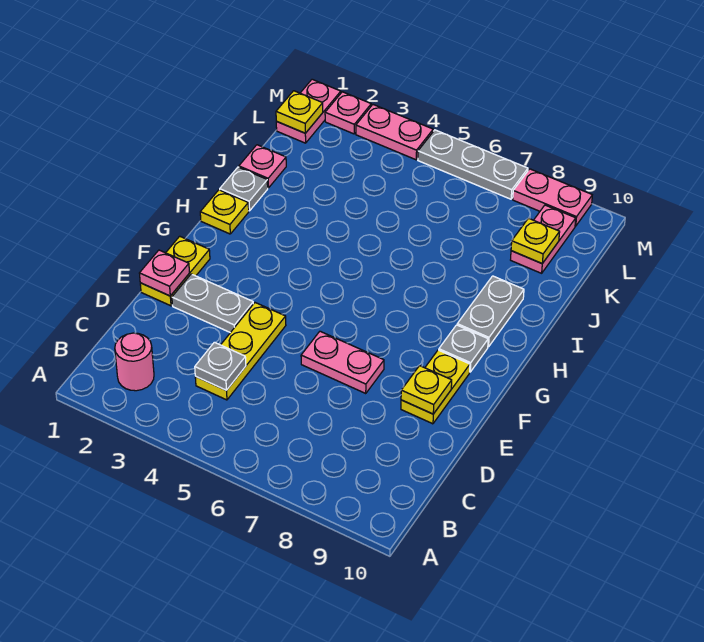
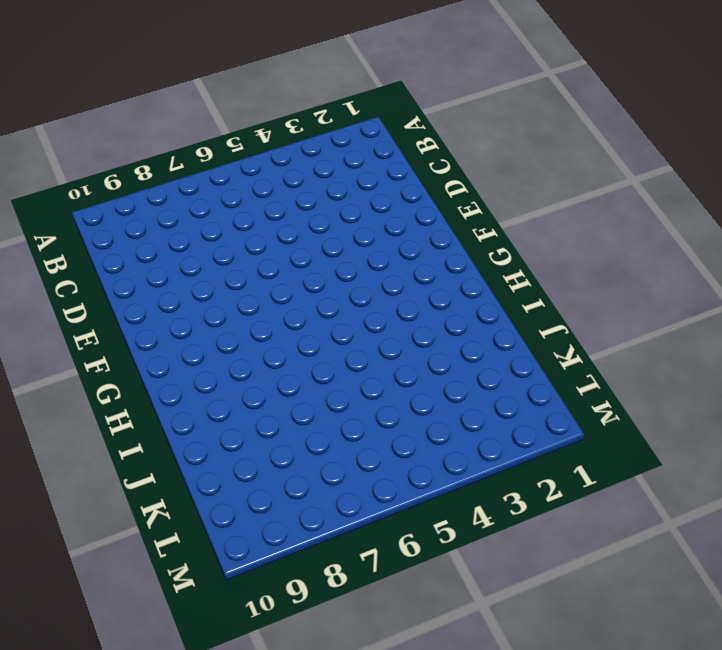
none -> pink 1x1 round brick [115,333,154,391]
none -> yellow 1x3 plate [195,303,286,400]
none -> yellow 1x2 plate [140,236,210,306]

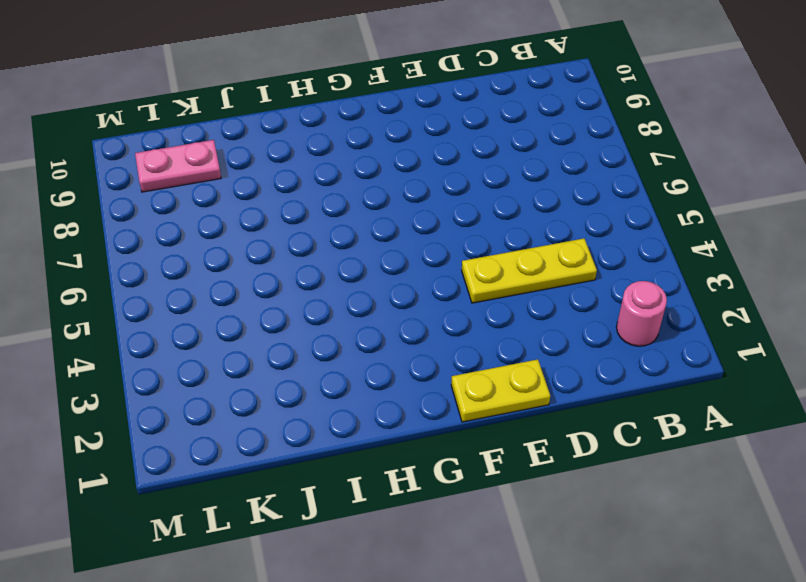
none -> grey 1x2 plate [172,274,253,333]
none -> pink 1x2 plate [301,331,384,393]
none -> yellow 1x2 plate [401,350,470,424]

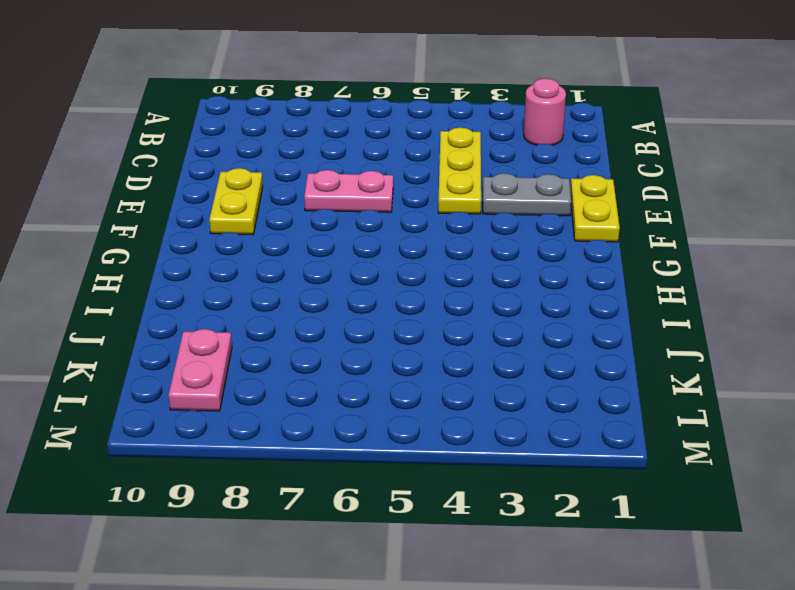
none -> grey 1x1 plate [439,325,488,372]
none -> yellow 1x1 plate [200,190,249,234]
none -> grey 1x2 plate [457,276,524,347]

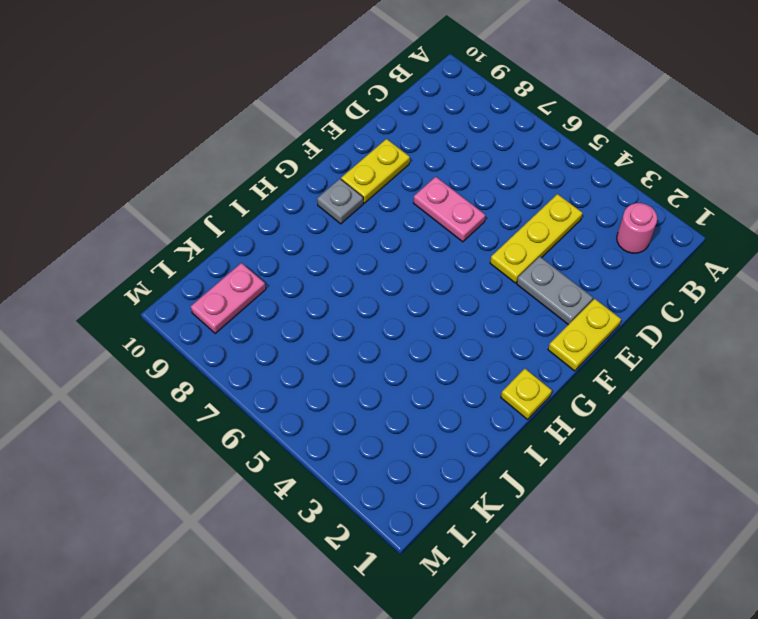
none -> grey 1x2 plate [457,276,524,347]
none -> grey 1x1 plate [220,167,268,211]
none -> pink 1x1 plate [239,145,286,188]

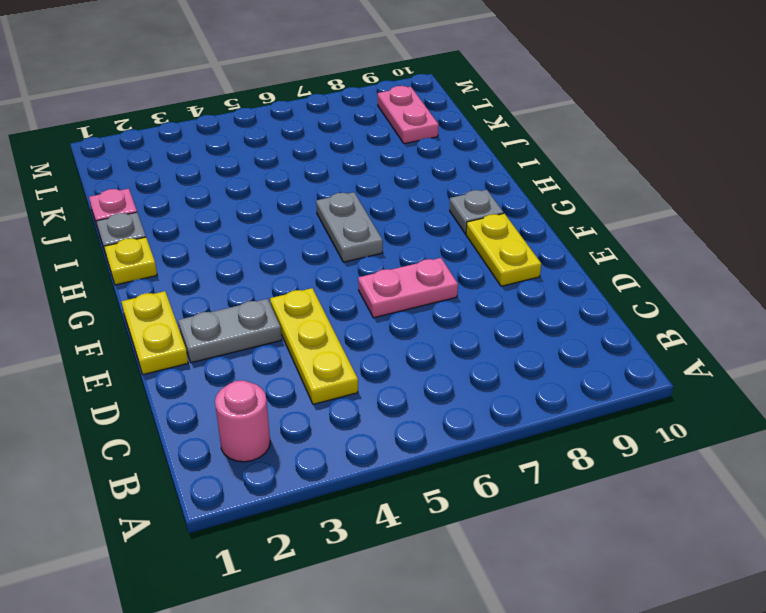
grey 1x2 plate [316,192,383,262] -> grey 1x2 plate moved to [457,276,524,347]
none -> pink 1x2 plate [276,79,341,143]
none -> pink 1x1 plate [325,92,371,134]
none -> pink 1x2 plate [356,105,433,160]

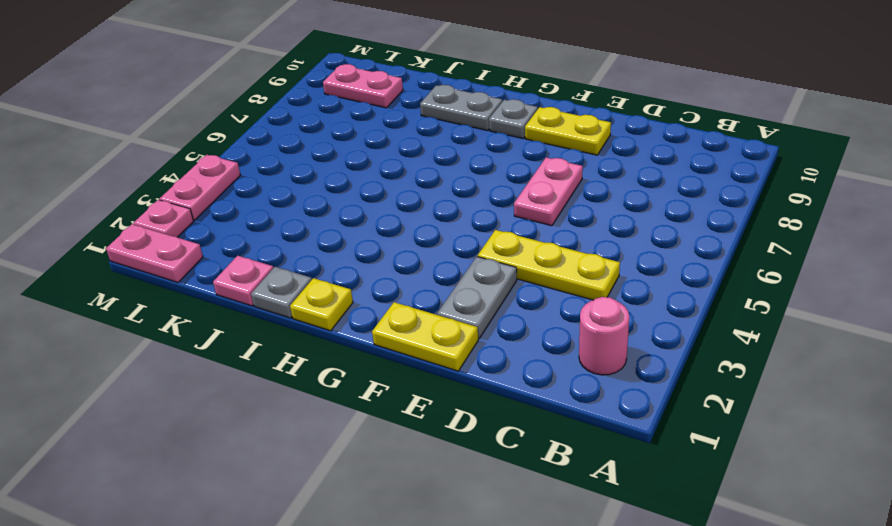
none -> grey 1x3 plate [418,130,528,199]
none -> pink 1x2 plate [513,169,592,226]
none -> grey 1x1 plate [195,342,246,390]

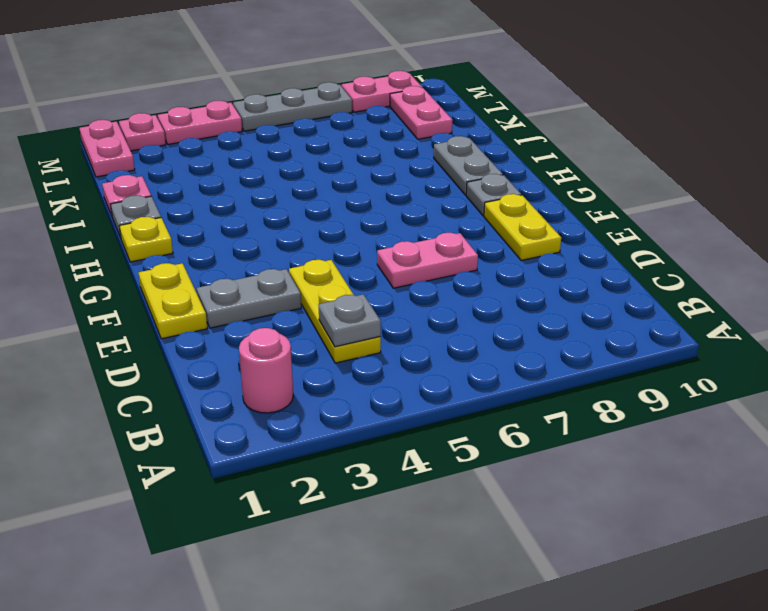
none -> pink 1x1 plate [139,250,190,296]
none -> yellow 1x1 plate [401,366,452,414]
none -> yellow 1x1 plate [511,218,560,263]

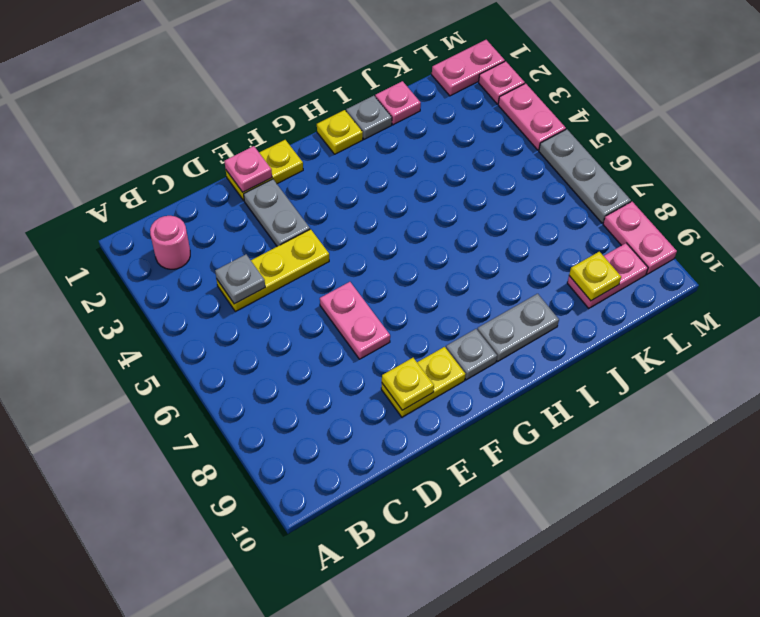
none -> yellow 1x1 plate [276,91,323,133]

